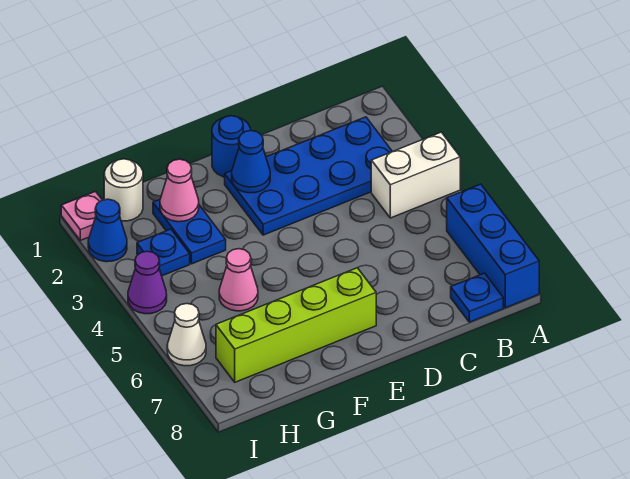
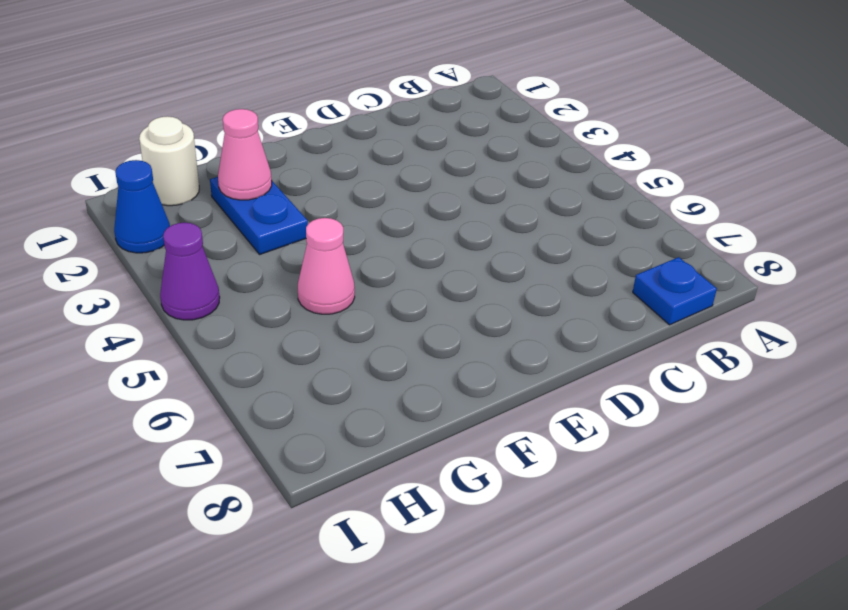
none -> white 1x2 brick [371,132,460,218]
none -> blue 1x3 brick [447,184,539,308]
none -> blue 2x4 plate [225,117,392,235]

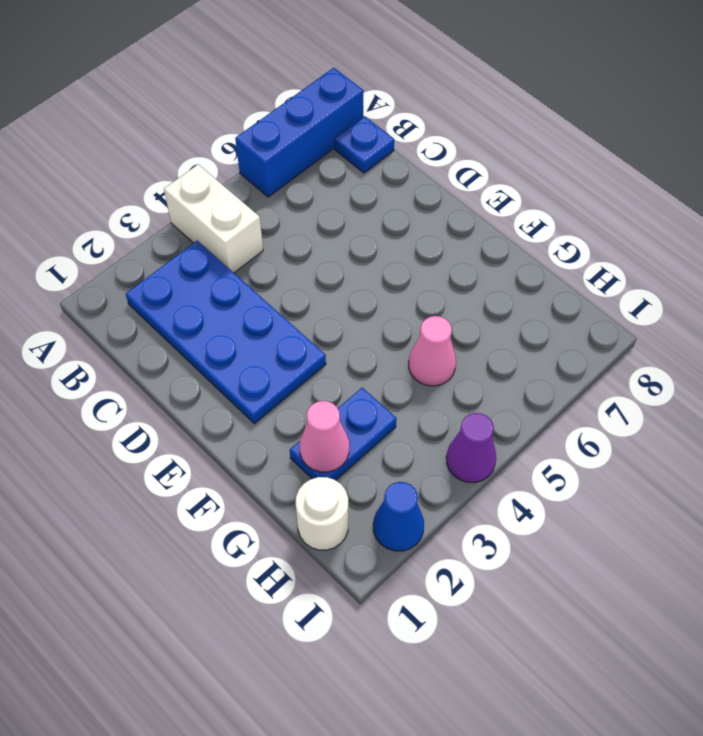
none -> blue 1x1 round brick [212,116,250,177]
none -> lime 1x4 brick [216,268,376,382]
none -> blue 1x1 plate [137,229,190,276]

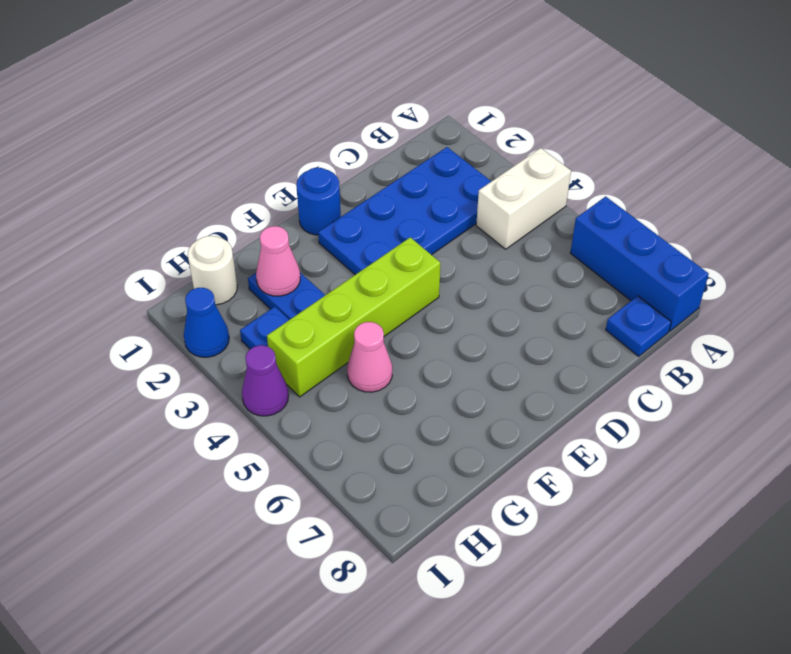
lime 1x4 brick [267,237,440,397] -> lime 1x4 brick moved to [216,268,376,382]
none -> pink 1x1 plate [61,191,102,240]
none -> white 1x1 cone [167,304,206,366]
none -> blue 1x1 cone [232,131,270,193]

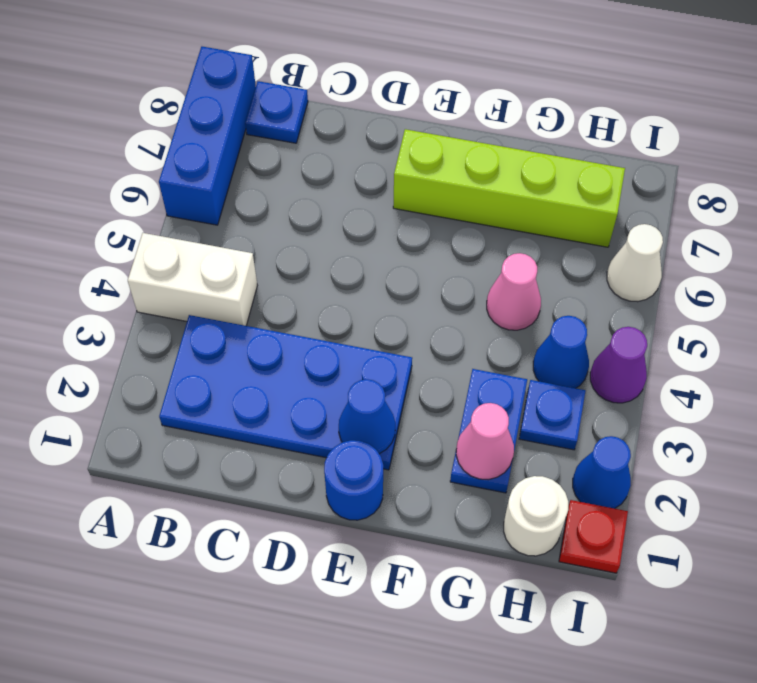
blue 1x1 cone [533,316,589,388] -> none
red 1x1 plate [559,500,628,573] -> pink 1x1 plate [61,191,102,240]

